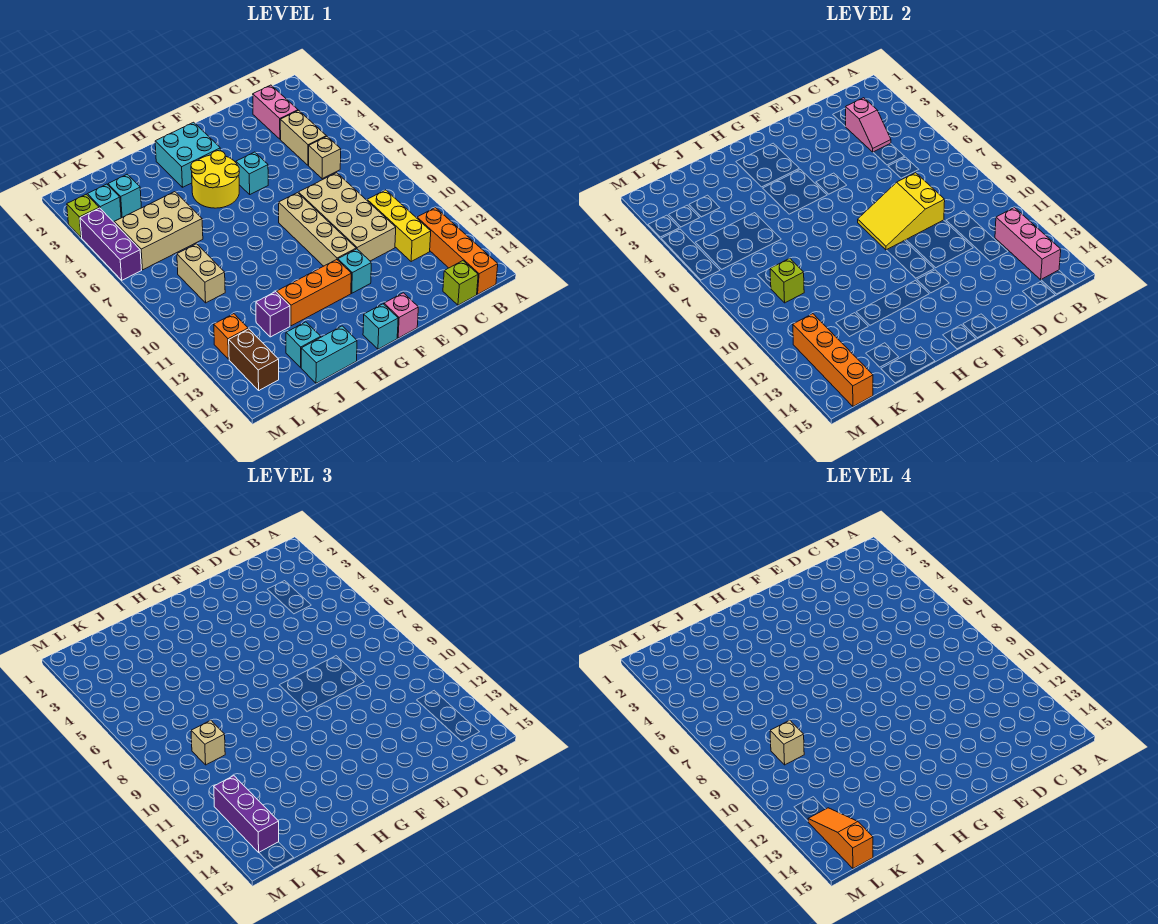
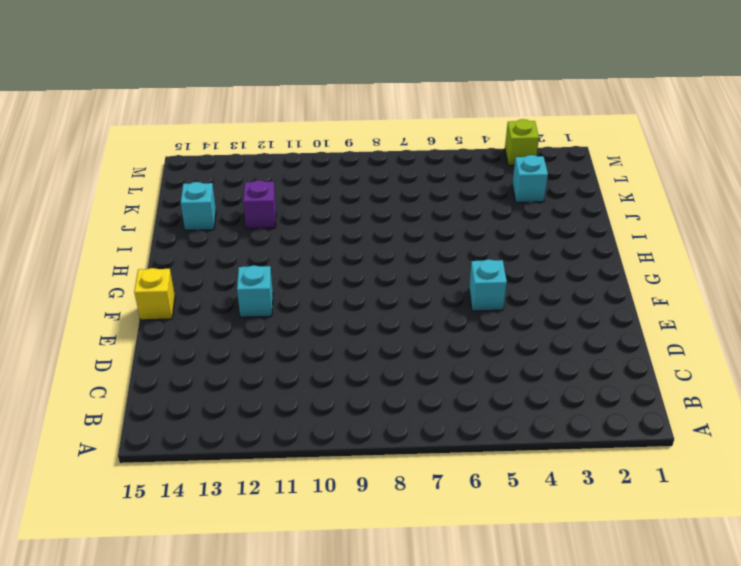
yellow 1x1 brick [134,268,175,320] -> pink 1x1 brick [384,293,418,338]
none -> orange 1x4 brick [417,208,498,294]
none -> pink 1x2 brick [253,85,298,139]
none -> tan 1x2 brick [280,110,326,165]
none -> tan 1x1 brick [309,136,341,179]

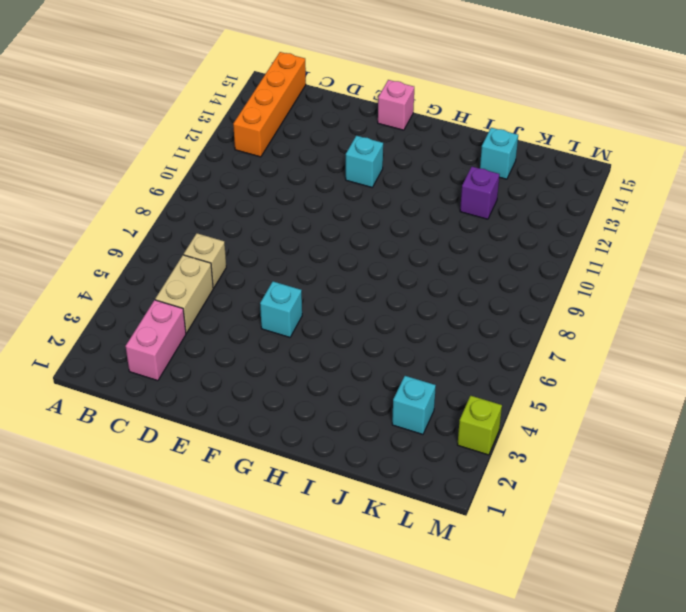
none -> yellow 1x3 brick [367,190,431,262]
none -> lime 1x1 brick [443,261,478,305]
none -> tan 2x4 brick [298,173,396,261]
none -> tan 1x4 brick [279,193,356,266]

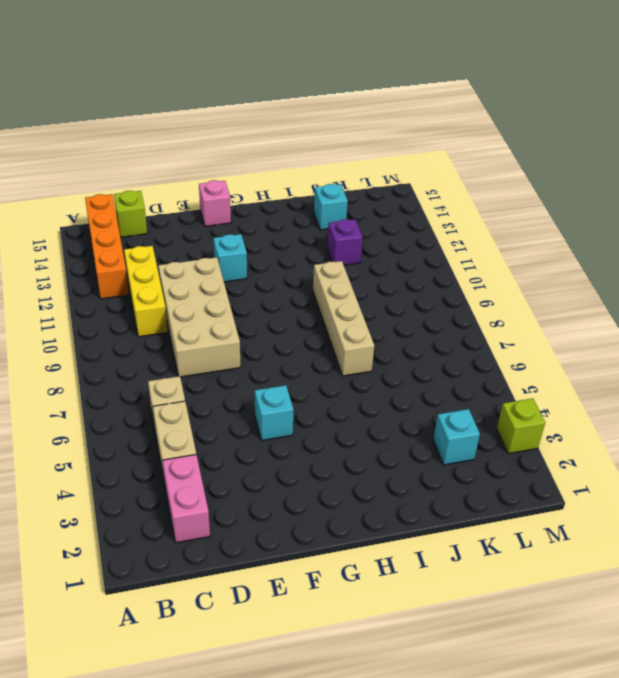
tan 1x4 brick [313,261,374,376] -> tan 1x4 brick moved to [279,193,356,266]
none -> cyan 2x2 brick [155,122,221,187]
none -> yellow 2x2 round brick [191,151,239,208]
none -> orange 1x3 brick [277,260,351,326]
none -> cyan 1x1 brick [363,304,398,349]

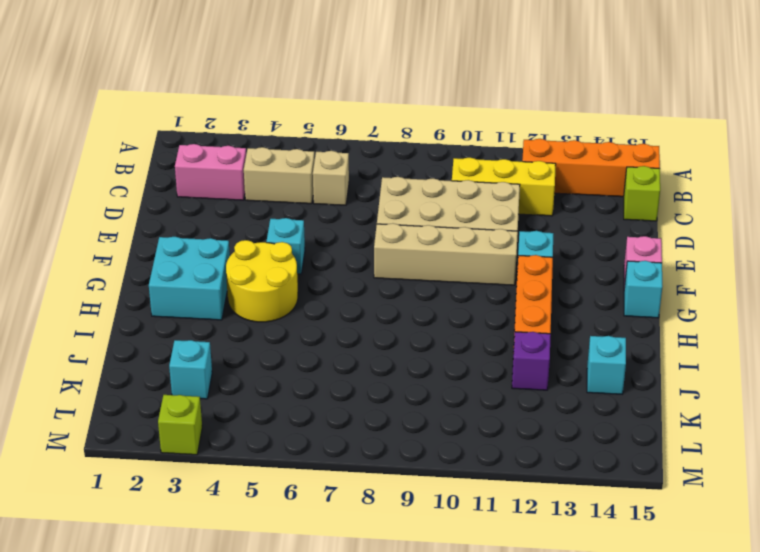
none -> cyan 1x2 brick [301,326,357,383]
none -> tan 2x3 brick [114,192,203,270]
none -> tan 1x2 brick [177,244,225,303]
none -> cyan 1x1 brick [87,184,121,222]

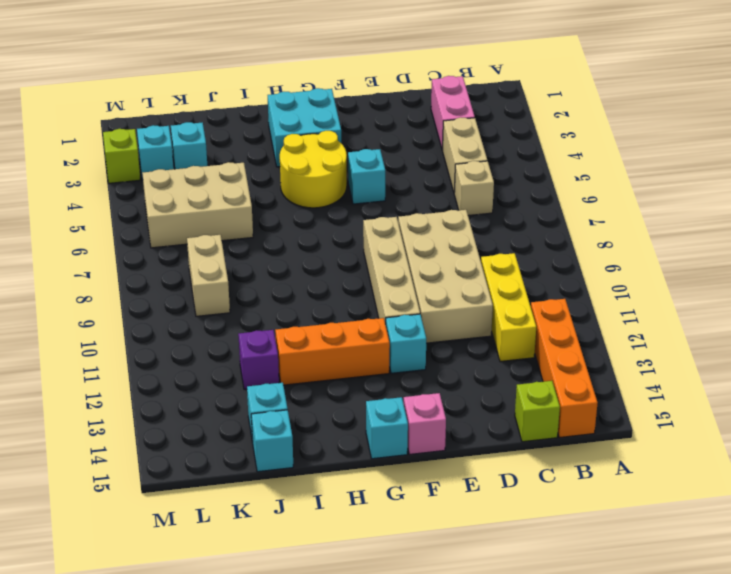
cyan 1x1 brick [251,410,293,472] -> cyan 1x2 brick [301,326,357,383]
none -> orange 1x1 brick [214,314,248,359]
none -> brown 1x2 brick [229,329,279,390]
none -> purple 1x3 brick [80,208,141,280]
none -> pink 1x3 brick [995,208,1061,280]

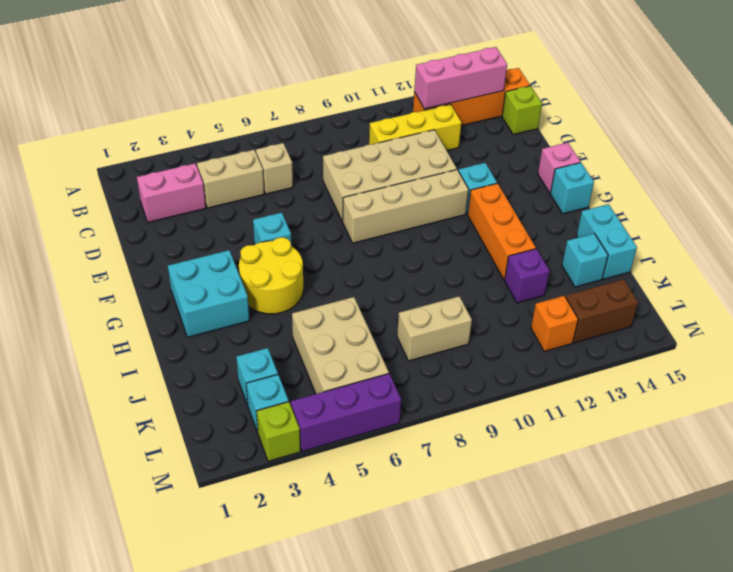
none -> pink 1x2 slope [845,98,891,152]
none -> yellow 2x3 slope [858,173,945,250]
none -> lime 1x1 brick [770,258,804,303]
none -> orange 1x4 brick [793,314,873,406]

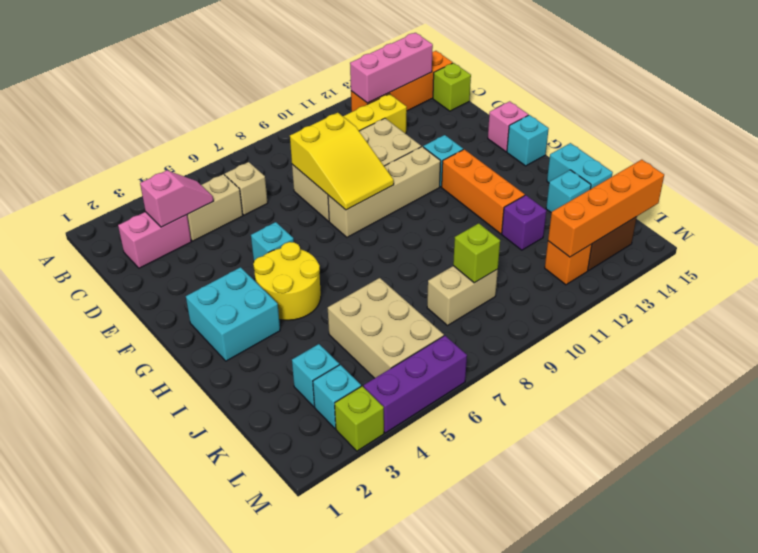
none -> tan 1x1 brick [191,720,225,765]
none -> purple 1x3 brick [214,776,279,852]
none -> tan 1x1 brick [770,720,804,765]
none -> orange 1x3 slope [808,808,873,868]

